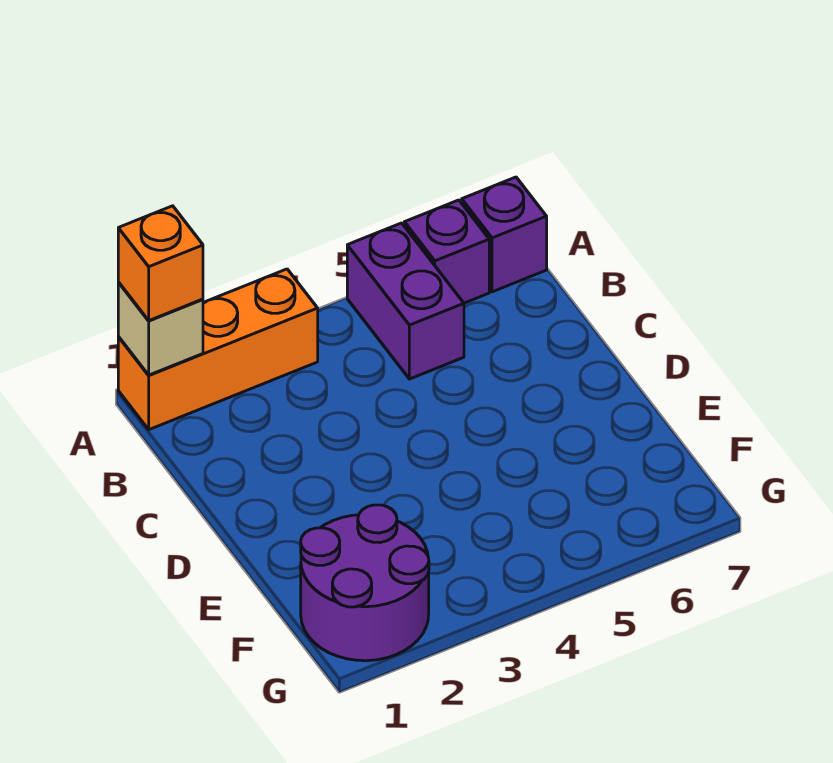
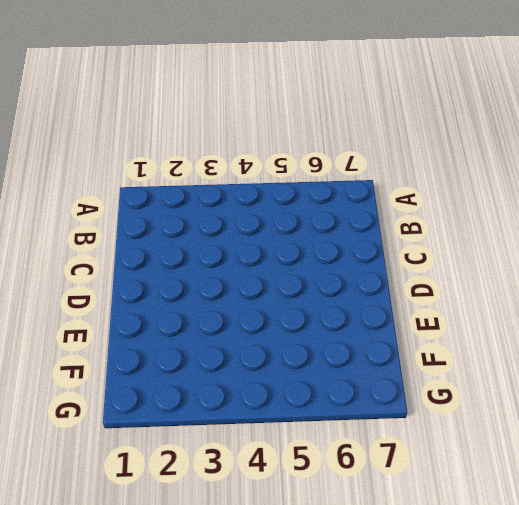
none -> orange 1x3 brick [118,269,318,430]
none -> purple 1x2 brick [347,223,464,379]

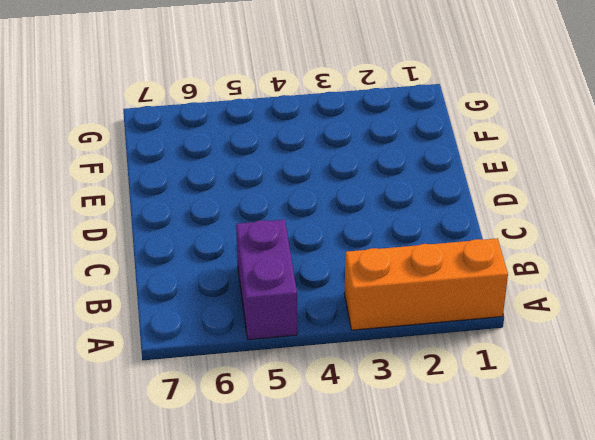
none -> purple 1x1 brick [404,200,489,303]
none -> purple 1x1 brick [462,177,547,292]

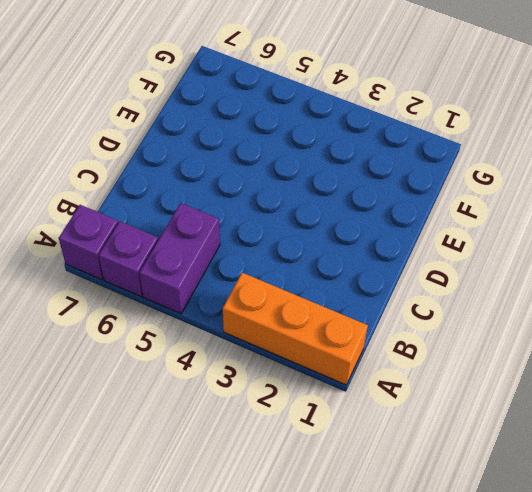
none -> purple 2x2 round brick [301,505,429,661]
none -> tan 1x1 brick [118,282,203,375]

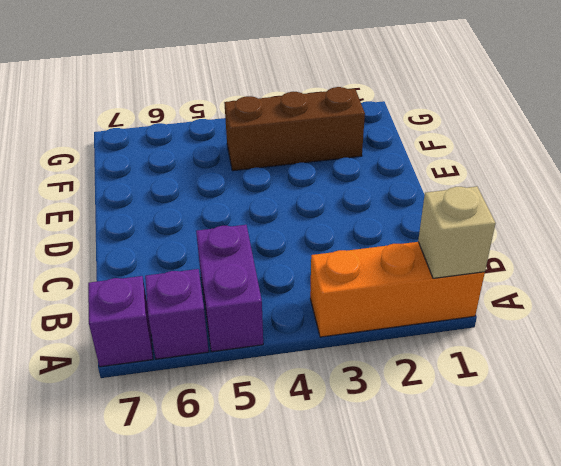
brown 1x3 brick [224,87,365,171] -> purple 2x2 round brick [301,505,429,661]
none -> orange 1x1 brick [118,206,203,321]

